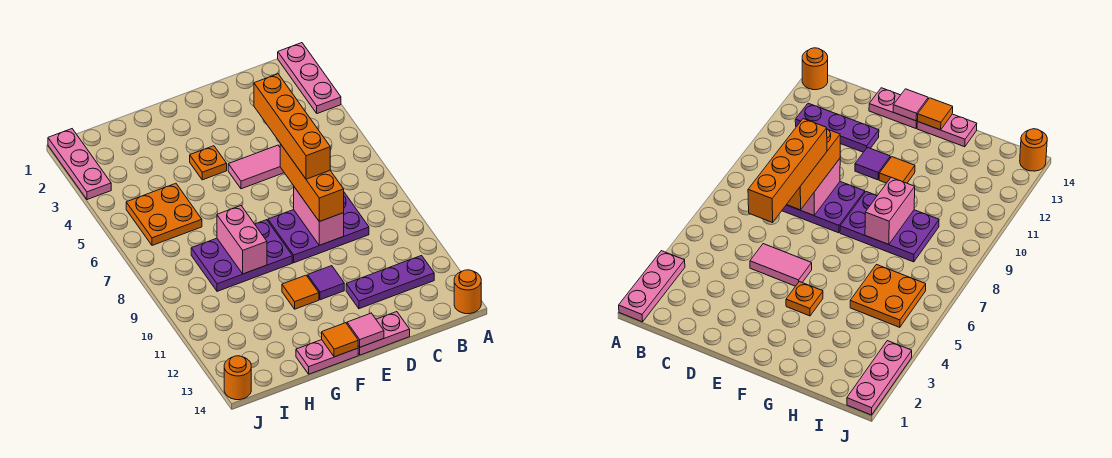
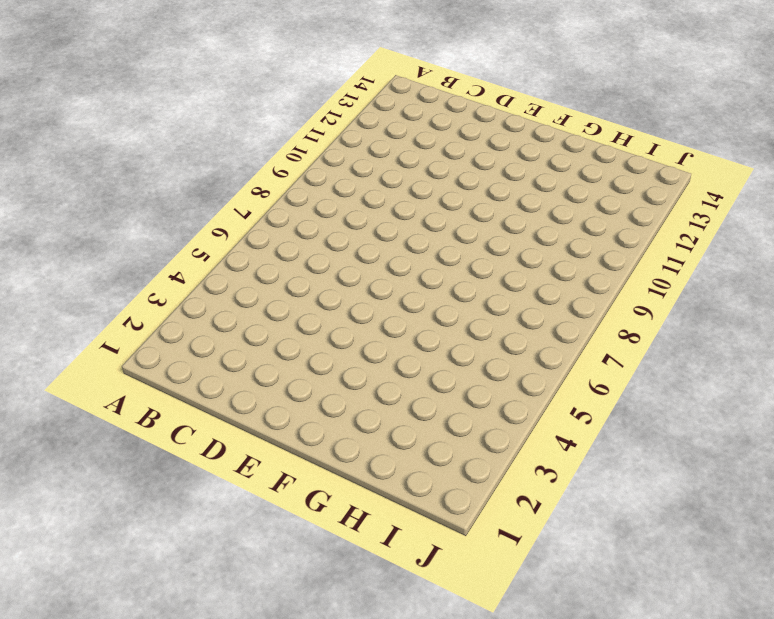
none -> pink 1x3 plate [278,43,341,114]
none -> orange 1x1 round brick [454,270,481,314]
none -> purple 1x3 plate [346,256,434,309]

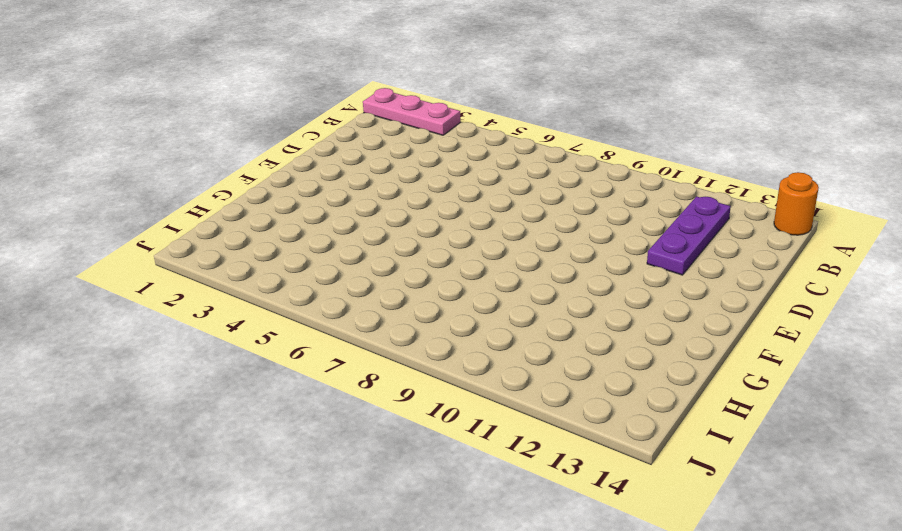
none -> purple 2x3 plate [268,193,369,263]
none -> pink 1x2 tile [228,145,284,189]
none -> pink 1x2 plate [358,312,410,355]

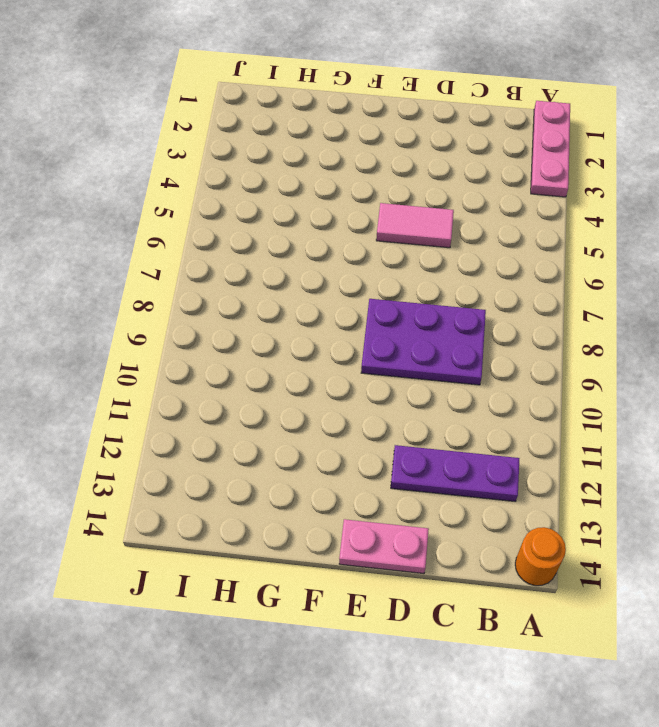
none -> purple 1x1 tile [308,266,344,300]
none -> orange 1x1 plate [190,146,227,180]
none -> purple 2x3 plate [191,220,292,291]

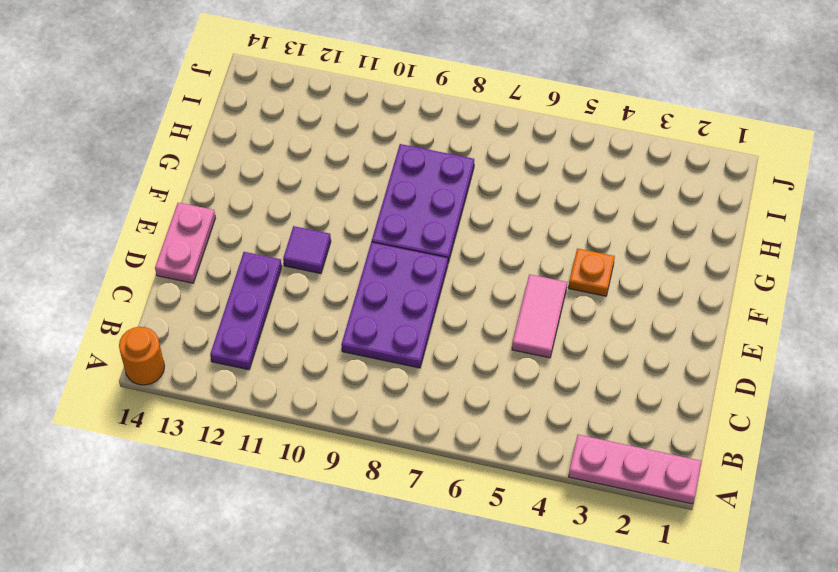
none -> orange 1x1 tile [282,275,319,309]
none -> pink 1x2 plate [296,340,358,374]
none -> orange 2x2 plate [126,183,202,245]

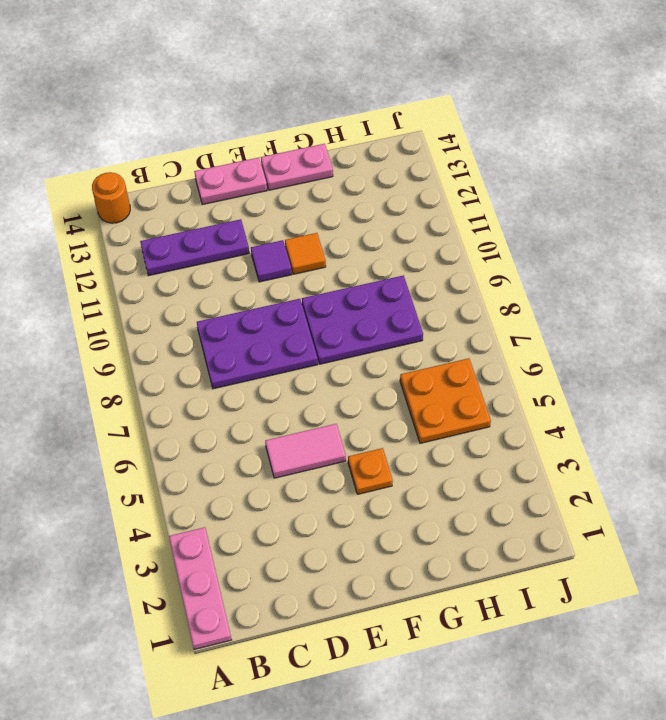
none -> pink 1x3 plate [48,129,111,200]
none -> orange 1x1 round brick [224,356,251,400]
none -> pink 1x2 brick [294,187,344,245]

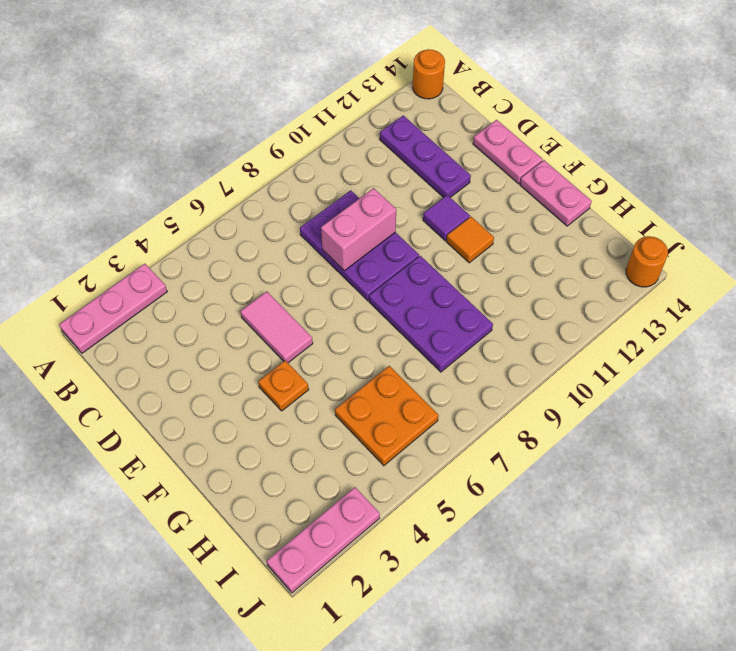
none -> pink 1x1 tile [347,313,384,347]
none -> orange 1x1 tile [322,323,358,357]
none -> pink 1x2 brick [217,206,267,274]

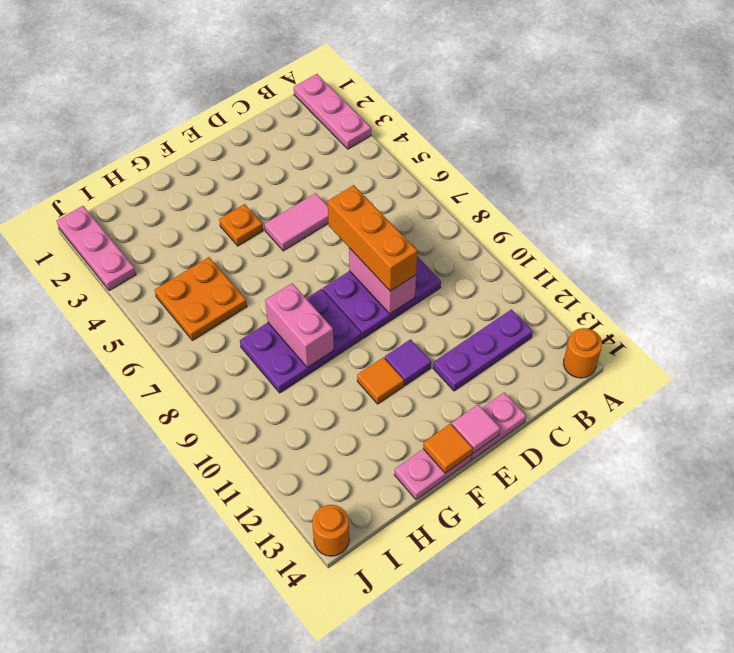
none -> orange 1x4 brick [254,74,330,179]

